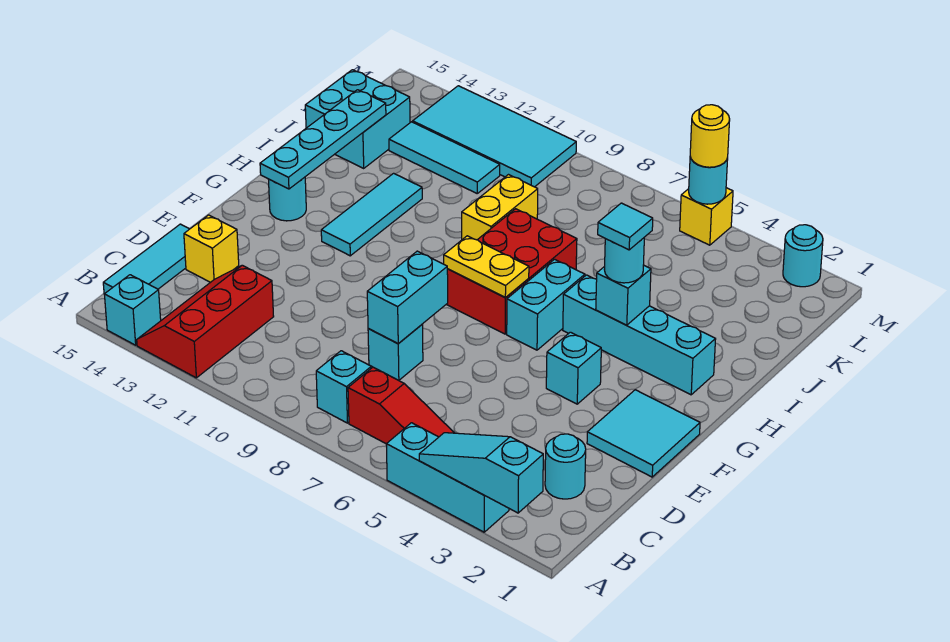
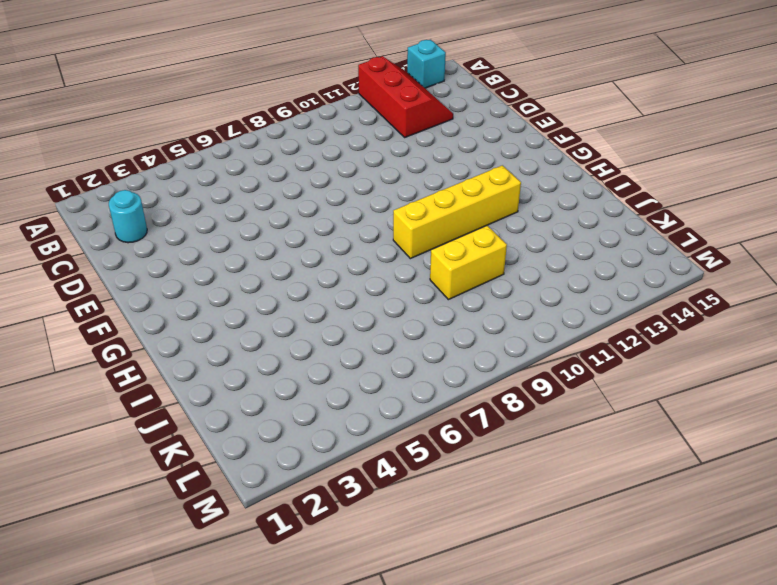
yellow 1x4 brick [393,165,521,259] -> cyan 1x3 tile [321,173,422,256]
yellow 1x2 brick [430,226,507,300] -> yellow 1x2 brick turned to [462,175,538,240]
none -> cyan 1x3 brick [386,423,509,532]
none -> red 1x3 slope [348,367,454,444]
none -> cyan 1x1 brick [316,351,371,423]
none -> cyan 1x3 tile [103,224,189,294]

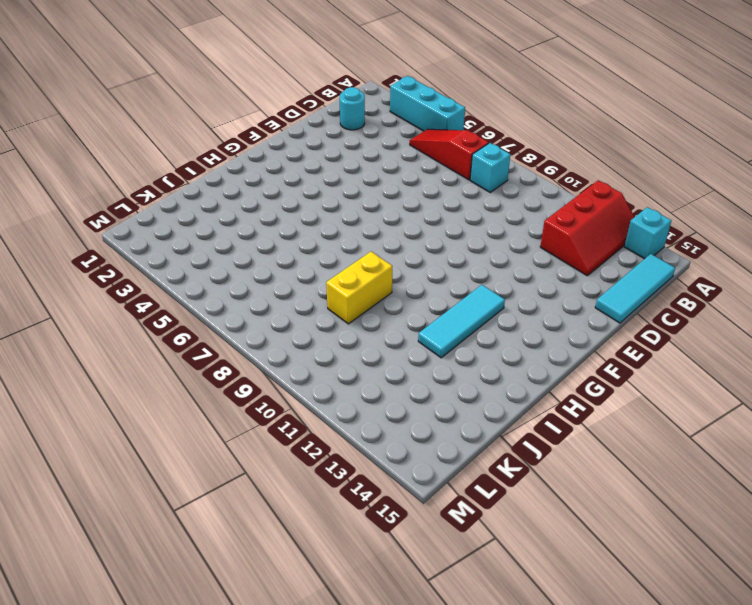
none -> cyan 1x1 brick [368,325,423,380]
none -> yellow 1x1 brick [184,215,239,282]
none -> cyan 2x2 tile [587,390,700,477]
none -> cyan 1x1 brick [546,332,601,404]

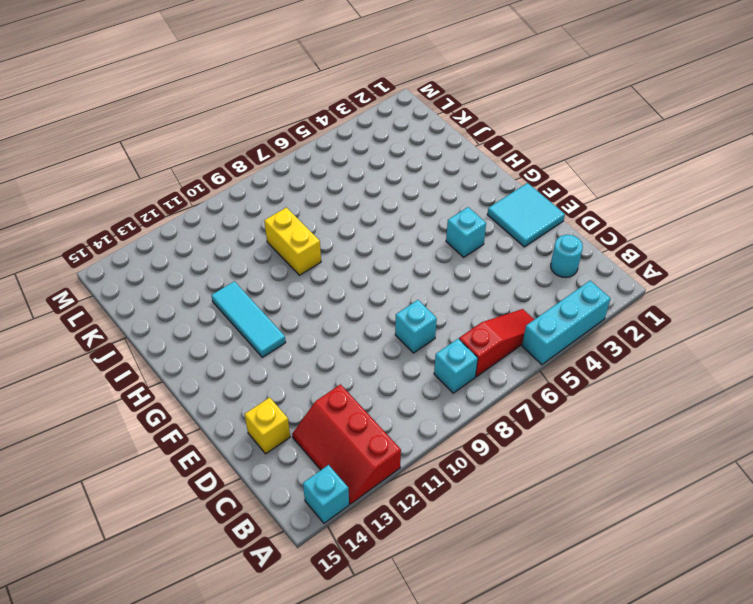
none -> cyan 1x3 tile [103,224,189,294]
none -> cyan 1x2 brick [507,259,585,350]
none -> red 2x3 brick [446,209,577,334]
none -> cyan 1x1 round brick [268,177,306,221]

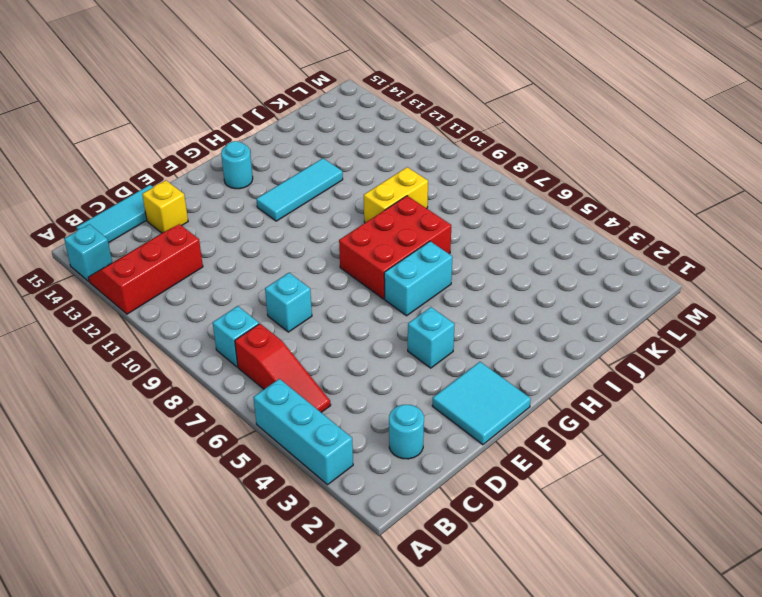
none -> cyan 1x4 brick [563,275,716,395]
none -> cyan 2x2 brick [305,70,410,168]
none -> cyan 1x3 tile [389,122,500,193]
none -> cyan 2x4 tile [413,86,576,187]

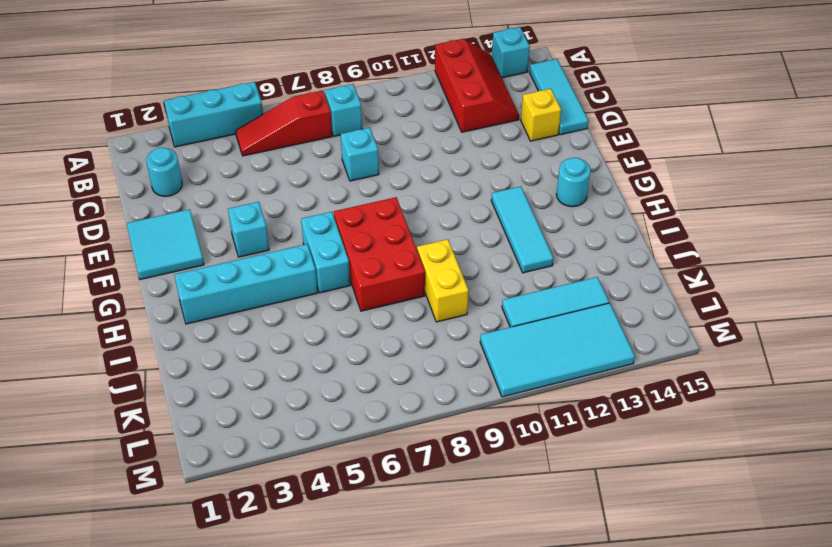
none -> cyan 2x2 brick [305,70,410,168]
none -> cyan 1x1 round brick [783,225,823,287]
none -> yellow 1x1 brick [680,188,733,245]
none -> cyan 1x3 slope [419,433,543,513]

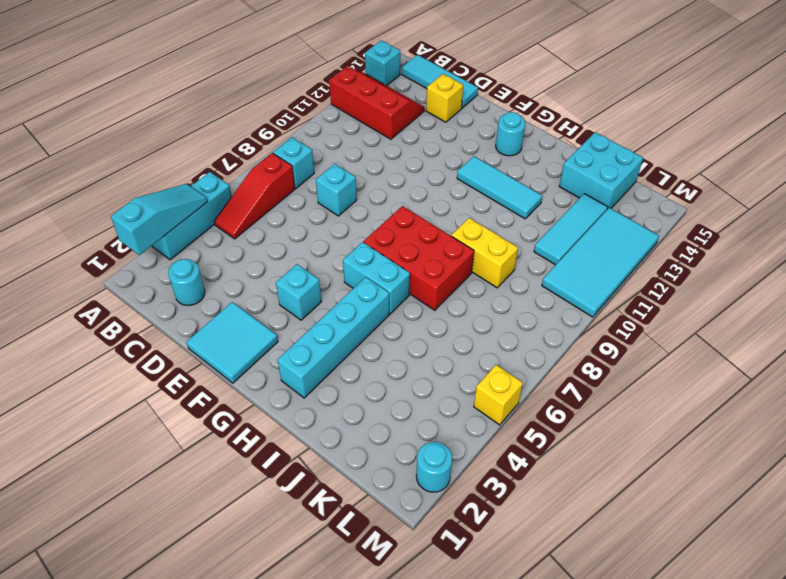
none -> cyan 1x2 brick [367,251,448,344]
none -> yellow 1x2 plate [444,236,529,297]
none -> cyan 1x4 plate [260,90,386,189]
none -> cyan 1x1 brick [596,265,651,325]

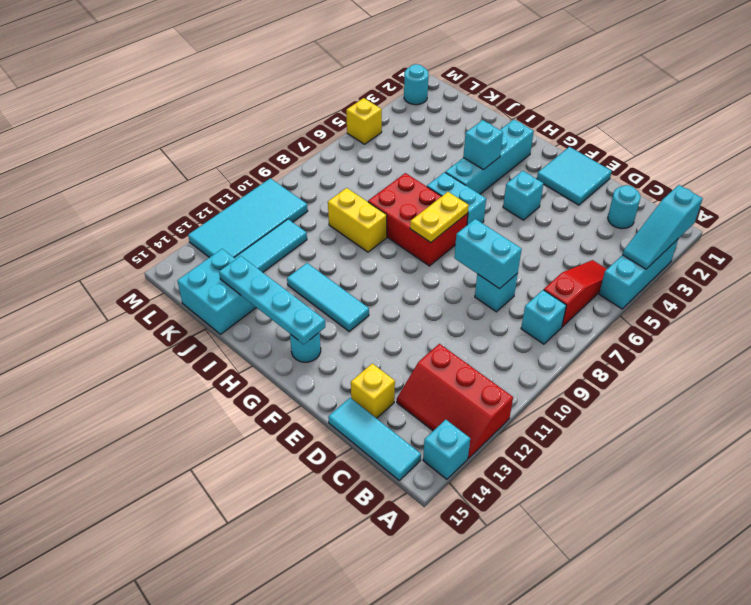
none -> cyan 1x1 round brick [689,157,728,204]
none -> cyan 1x1 round brick [604,238,644,283]
none -> yellow 1x1 round brick [690,105,730,167]
none -> cyan 1x1 tile [598,203,653,250]

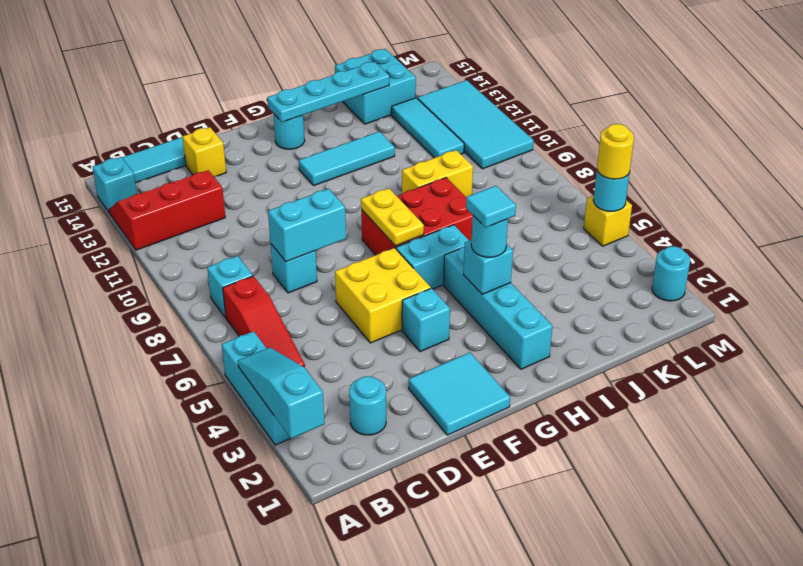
yellow 2x2 brick [335,248,431,343] -> none

